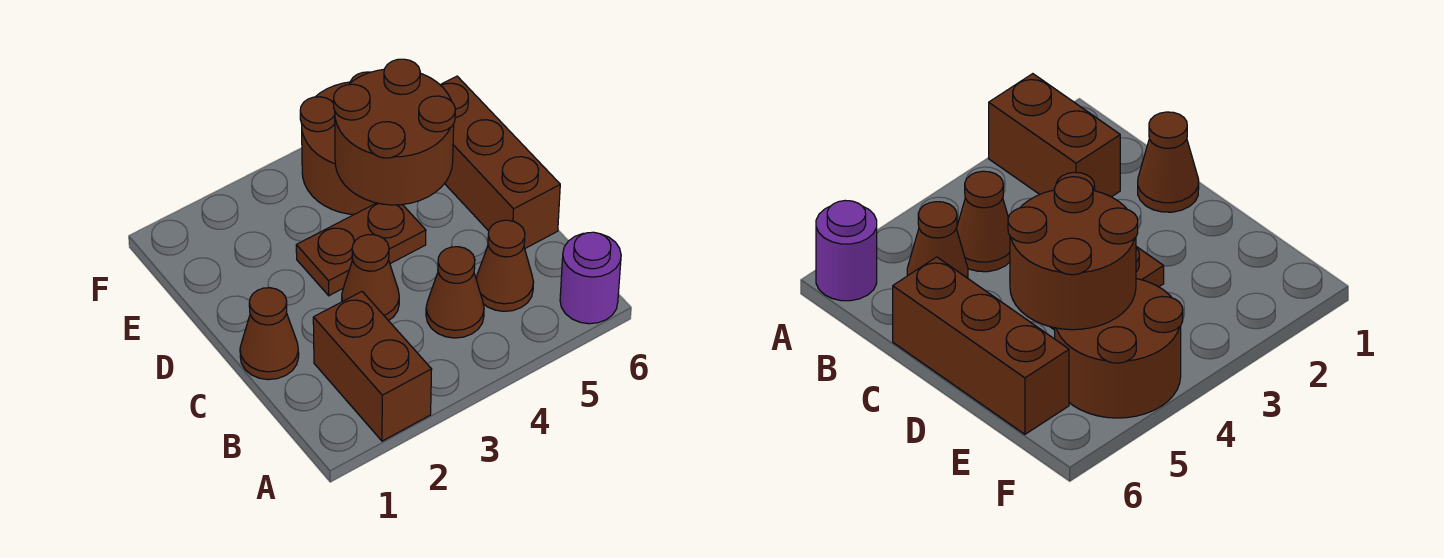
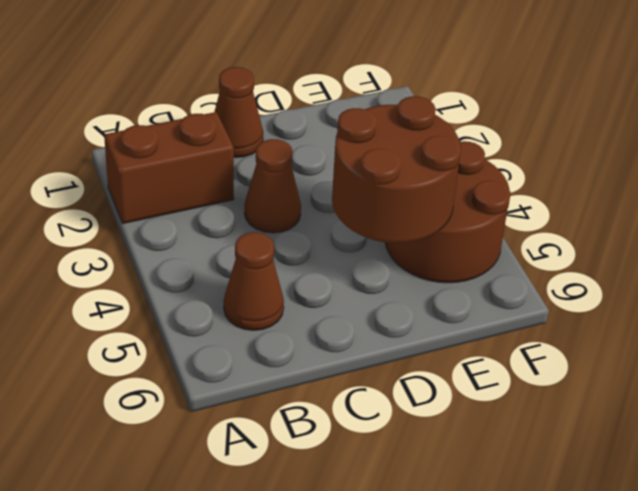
none -> purple 1x1 round brick [560,232,621,324]
none -> brown 1x1 cone [426,247,484,338]

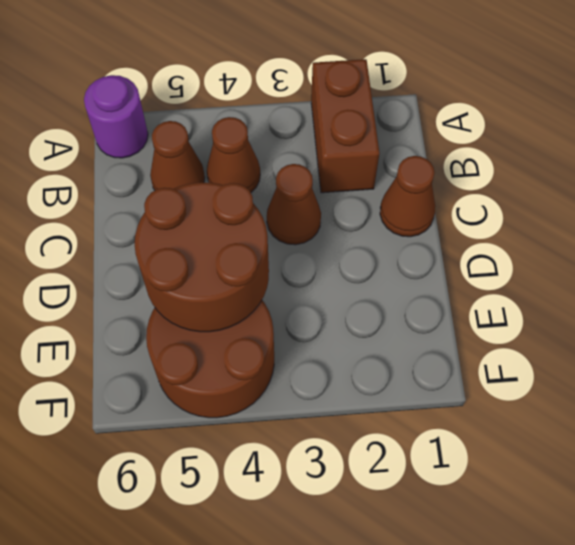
none -> brown 1x3 brick [441,76,560,248]
none -> brown 1x2 plate [296,203,426,296]

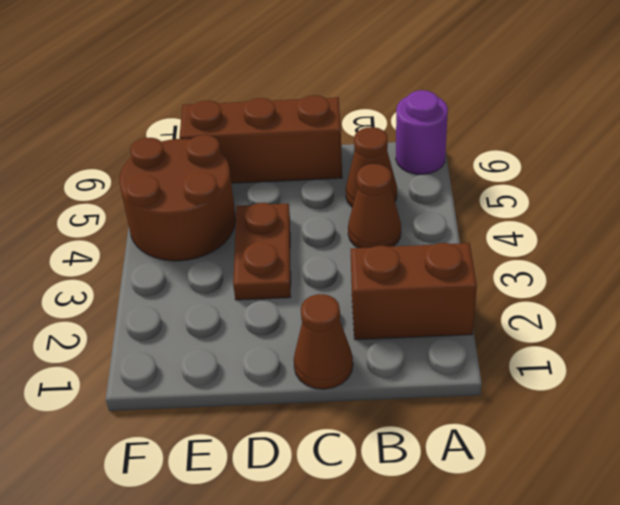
none -> brown 1x1 cone [342,235,399,321]
none -> brown 2x2 round brick [334,59,455,205]

